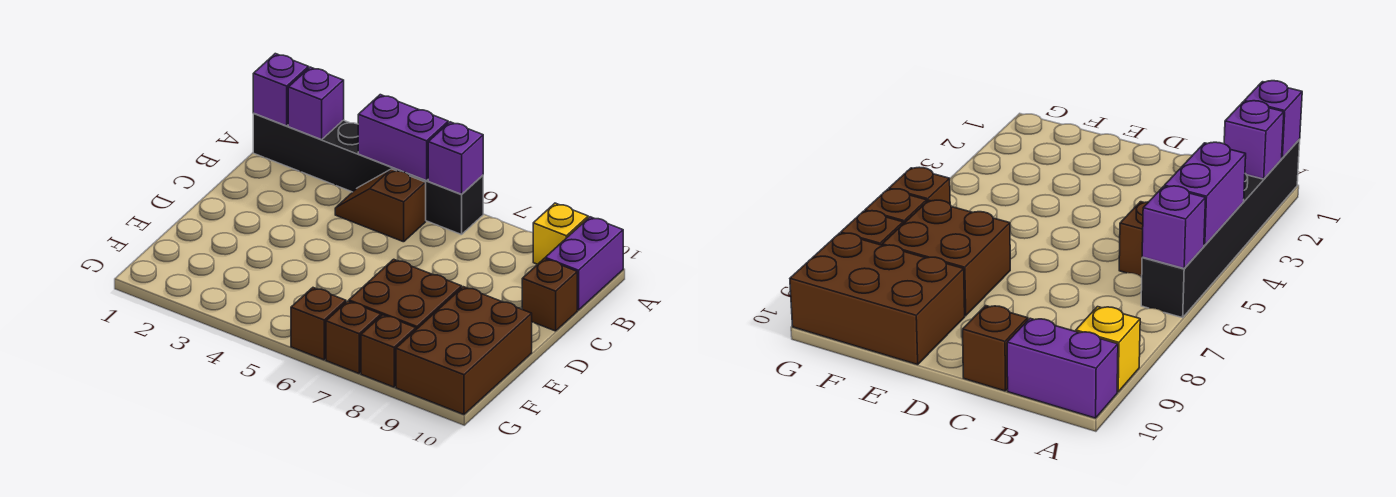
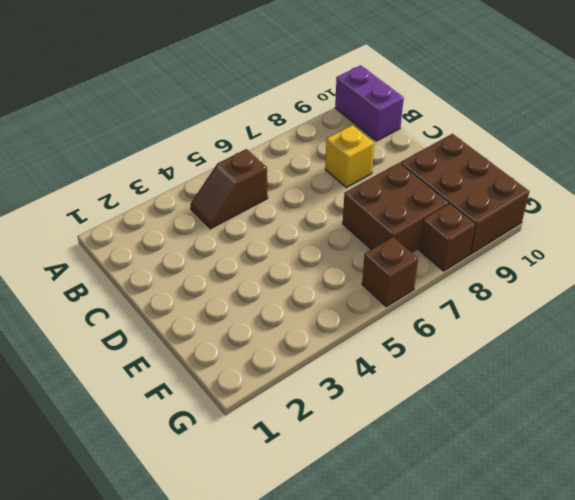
yellow 1x1 brick [325,125,374,187] -> yellow 1x1 brick moved to [533,203,588,264]
none -> black 1x6 brick [253,114,483,235]
none -> brown 1x1 brick [522,259,577,331]
none -> brown 1x1 brick [326,301,381,373]

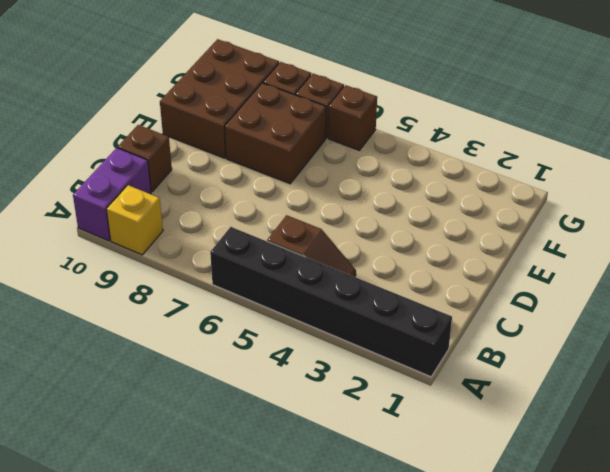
none -> purple 1x1 brick [253,54,309,126]
none -> purple 1x1 brick [288,67,344,140]
none -> purple 1x2 brick [358,95,448,181]

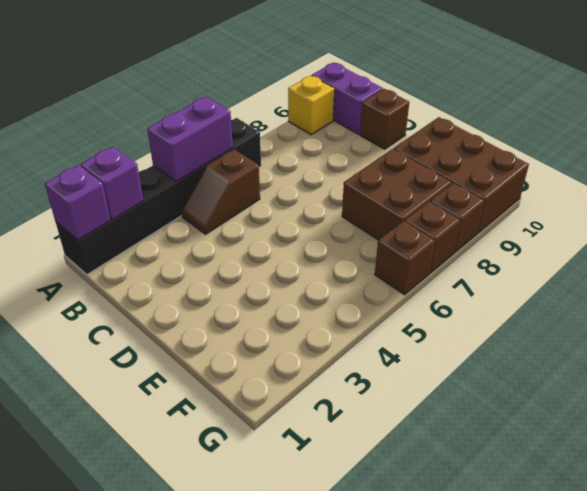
none -> purple 1x1 brick [428,122,483,194]

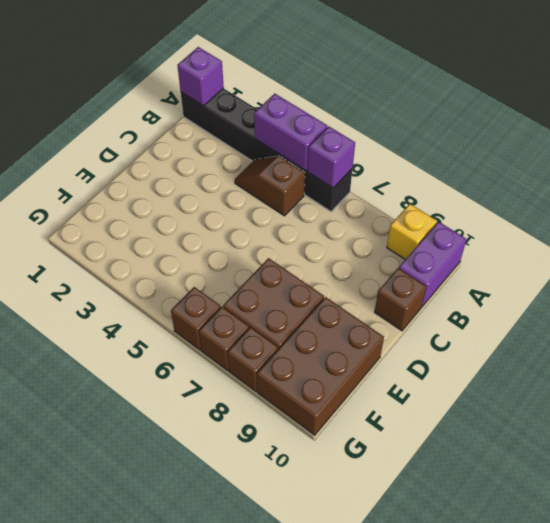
none -> purple 1x1 brick [288,67,344,140]

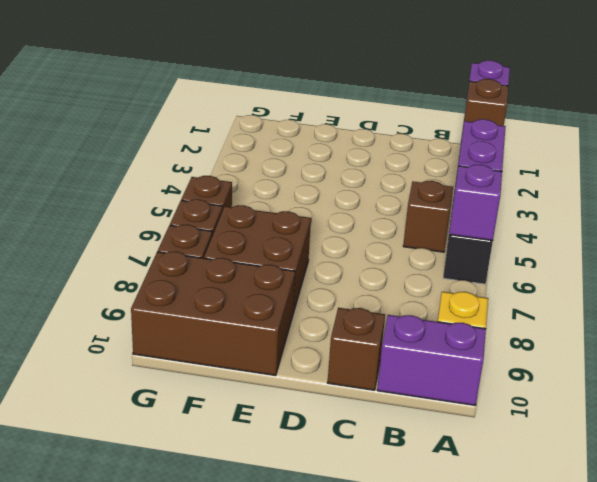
brown 1x1 brick [461,79,508,141] -> purple 1x1 brick [288,67,344,140]

